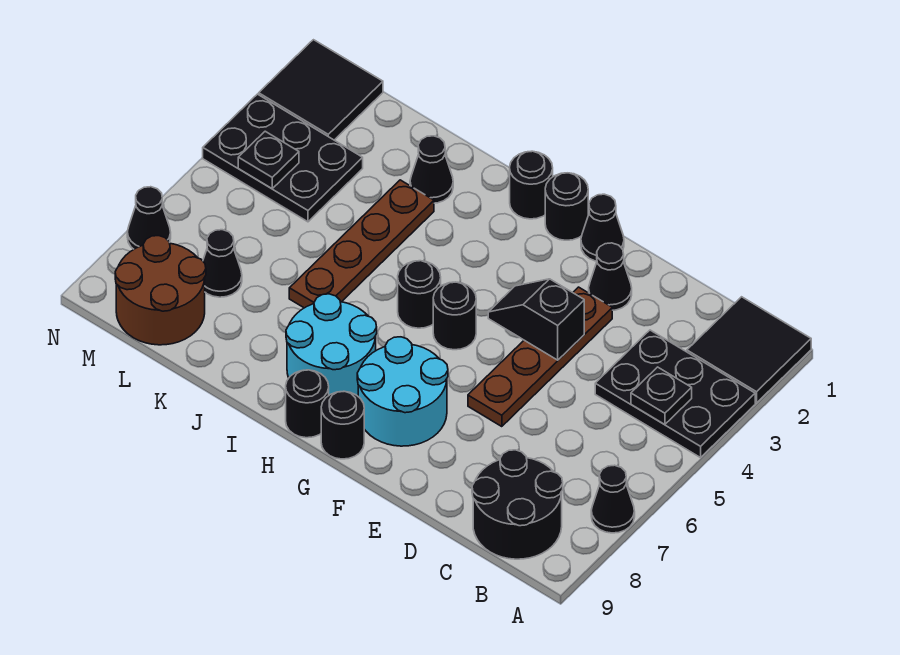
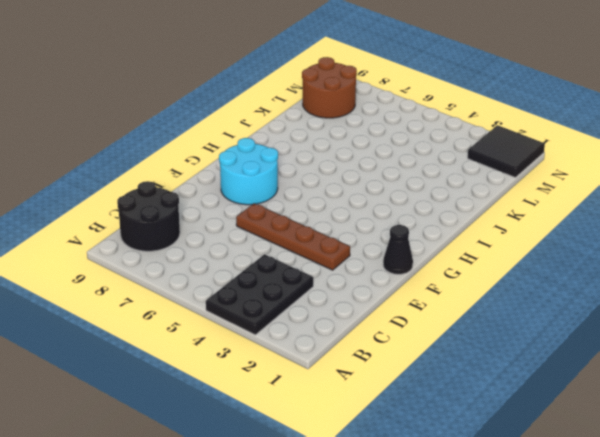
none -> black 2x2 tile [687,297,811,403]
none -> black 1x1 cone [591,465,635,533]
none -> black 1x1 cone [589,243,632,310]

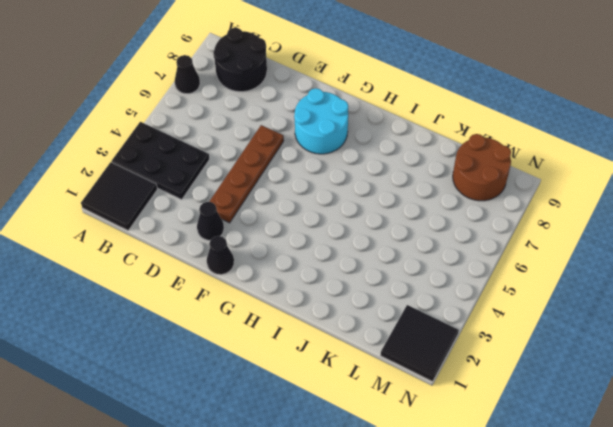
none -> black 1x1 round brick [545,173,588,240]
none -> black 1x1 round brick [433,282,476,350]
none -> black 1x1 round brick [321,391,364,459]

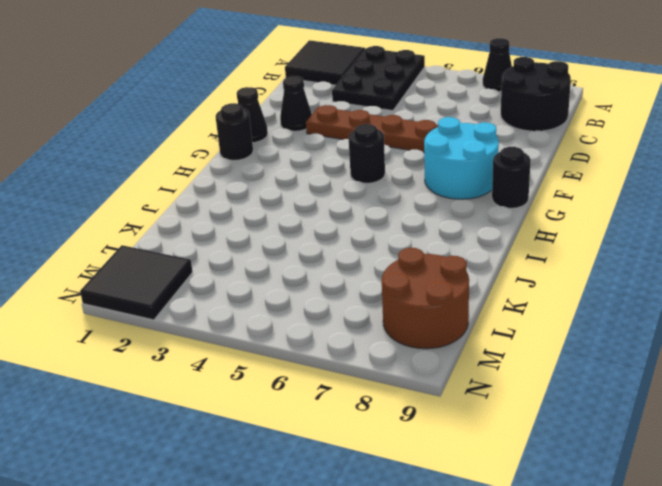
none -> black 1x1 round brick [510,151,553,219]
none -> black 1x1 round brick [398,261,441,328]
none -> cyan 2x2 round brick [286,294,377,396]

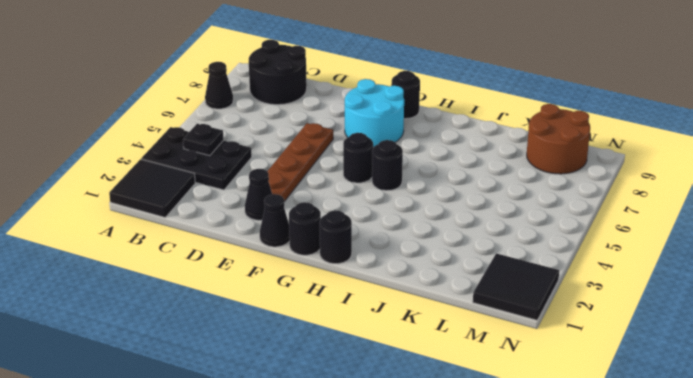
none -> cyan 2x2 round brick [286,294,377,396]
none -> black 1x1 round brick [286,370,329,438]
none -> black 1x1 cone [410,136,453,203]

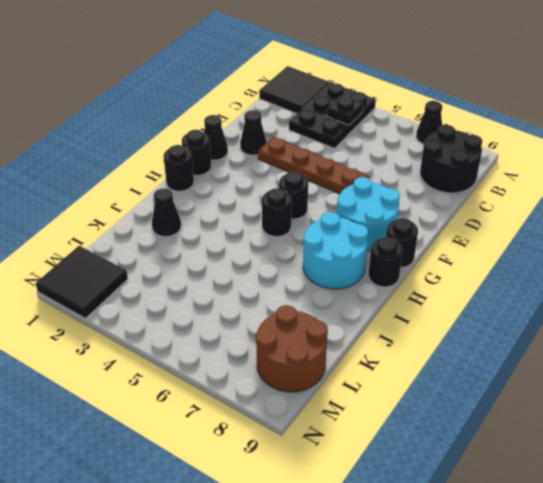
none -> brown 1x4 plate [289,180,434,308]
none -> black 2x3 plate [203,94,363,222]
none -> black 1x1 cone [203,230,242,297]

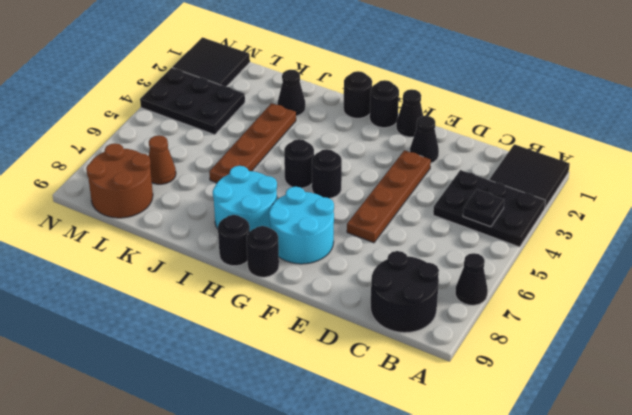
brown 1x1 cone [149,135,176,184] -> black 1x1 cone [203,230,242,297]
none -> black 1x1 cone [127,187,171,249]
none -> black 1x2 slope [488,279,584,360]
none -> black 1x1 plate [238,131,299,189]

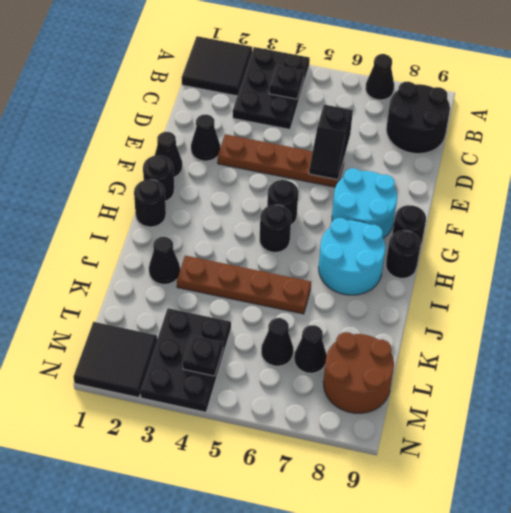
black 1x2 slope [309,105,353,180] -> black 1x2 slope moved to [488,279,584,360]
black 1x1 cone [261,318,293,366] -> black 1x1 cone moved to [127,187,171,249]

